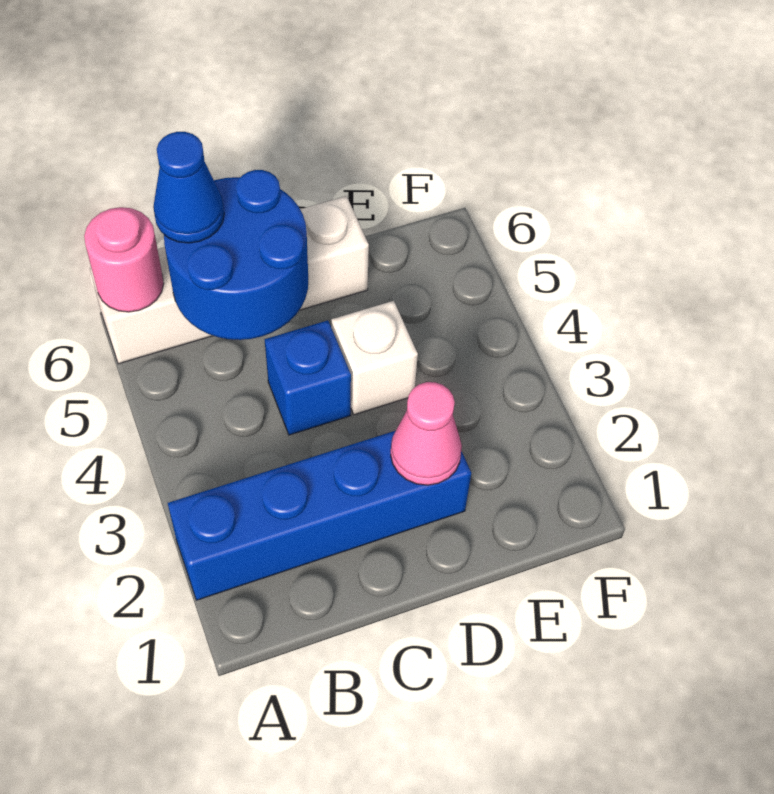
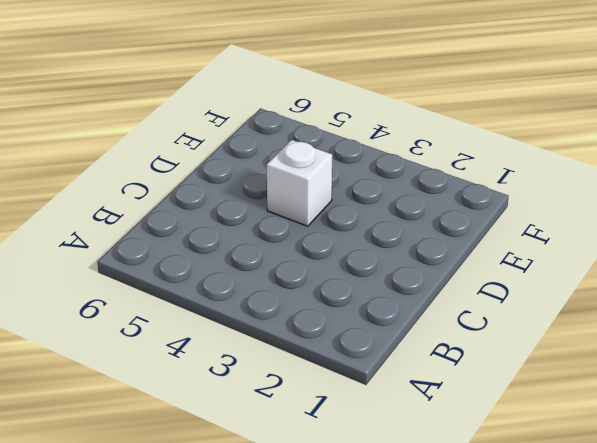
none -> blue 1x4 brick [168,431,471,600]
none -> white 1x4 brick [90,196,369,364]

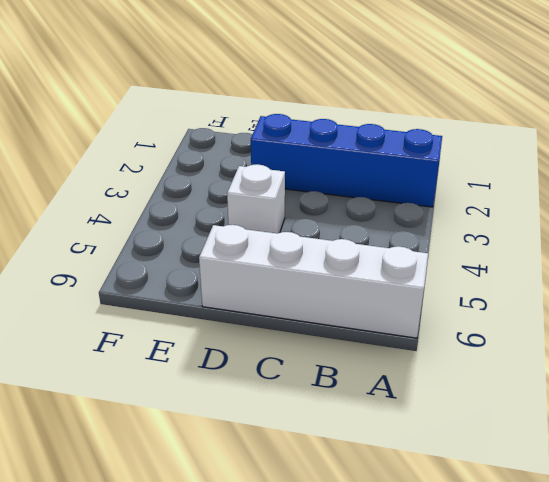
none -> blue 1x1 brick [265,320,351,435]
none -> pink 1x1 round brick [84,207,164,312]

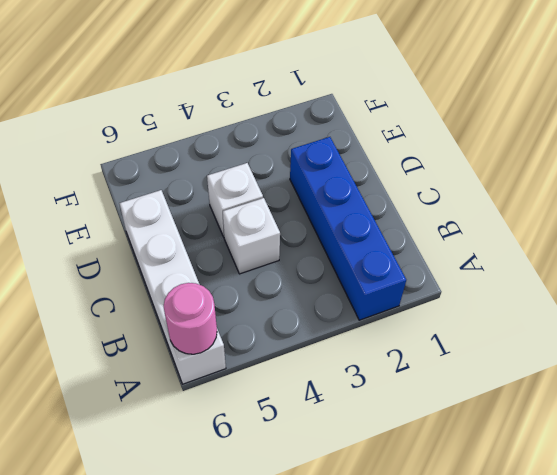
white 1x1 brick [223,198,280,274] -> blue 1x1 brick [265,320,351,435]
none -> blue 2x2 round brick [164,170,308,340]
none -> pink 1x1 cone [391,382,462,485]

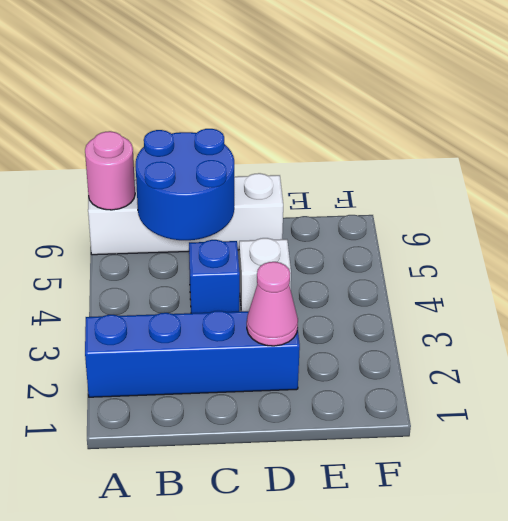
none -> blue 1x1 cone [153,132,224,243]

